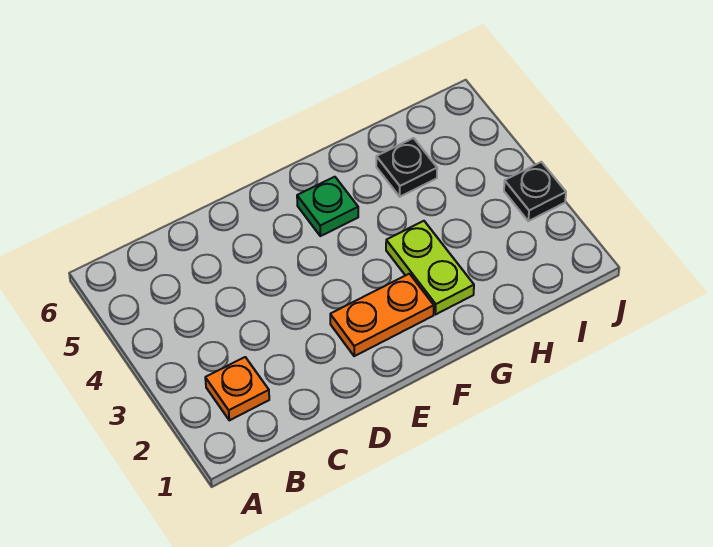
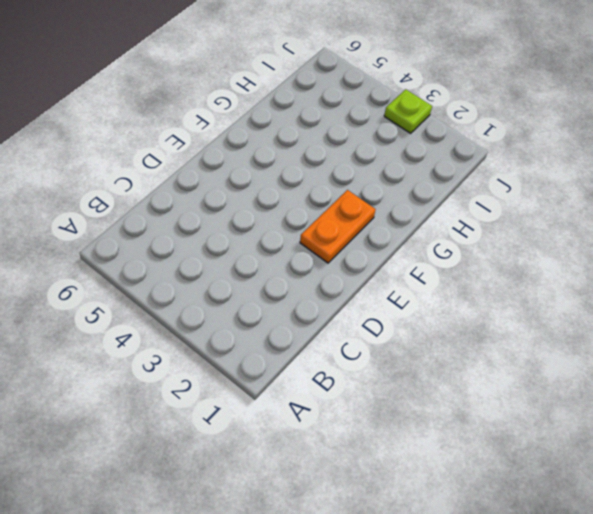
lime 1x1 plate [384,89,432,133] -> black 1x1 plate [504,162,566,221]
none -> orange 1x1 plate [205,357,269,420]
none -> green 1x1 plate [297,177,358,236]

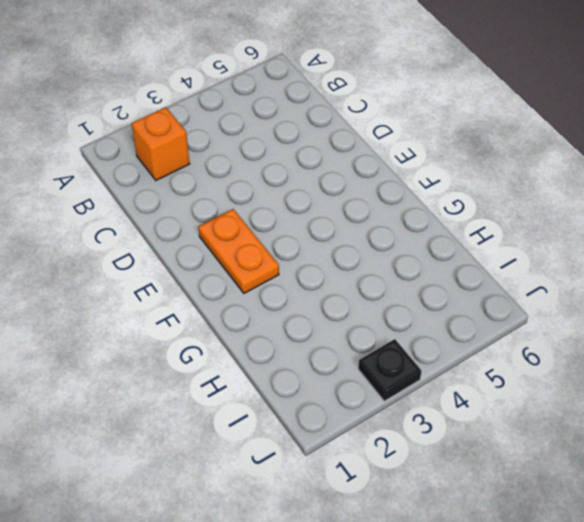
orange 1x1 brick [131,107,190,180] -> orange 1x1 plate [205,357,269,420]
none -> green 1x1 plate [297,177,358,236]
none -> lime 1x2 plate [386,221,474,315]

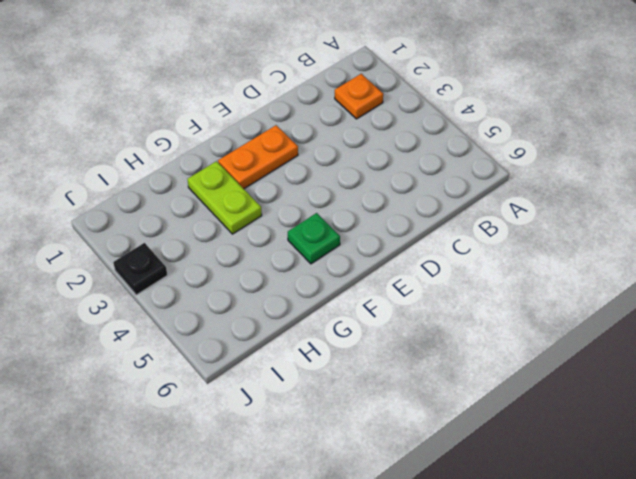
none -> black 1x1 plate [376,138,437,197]

